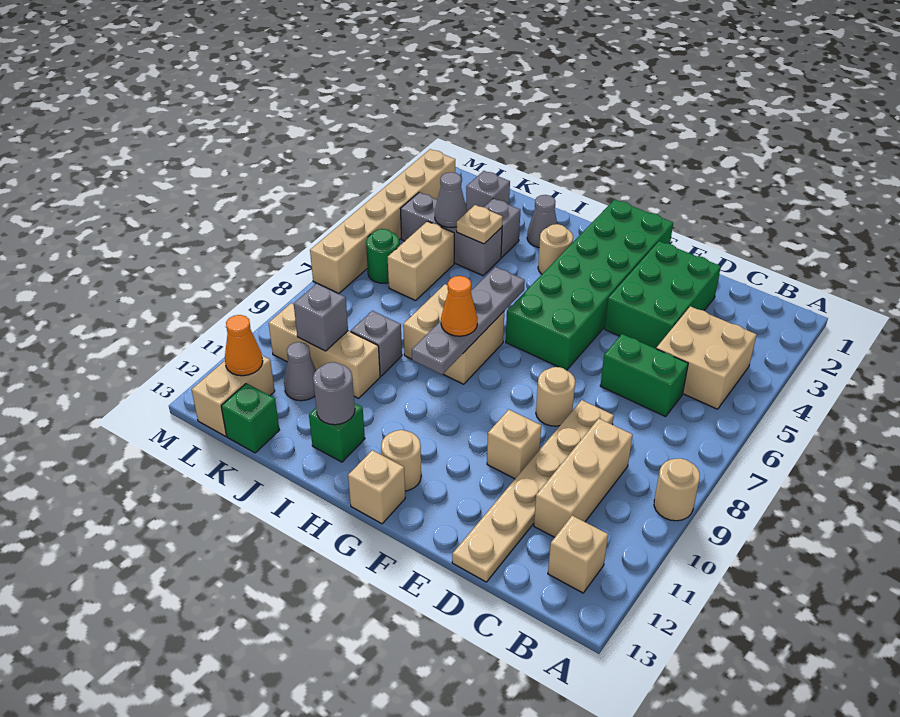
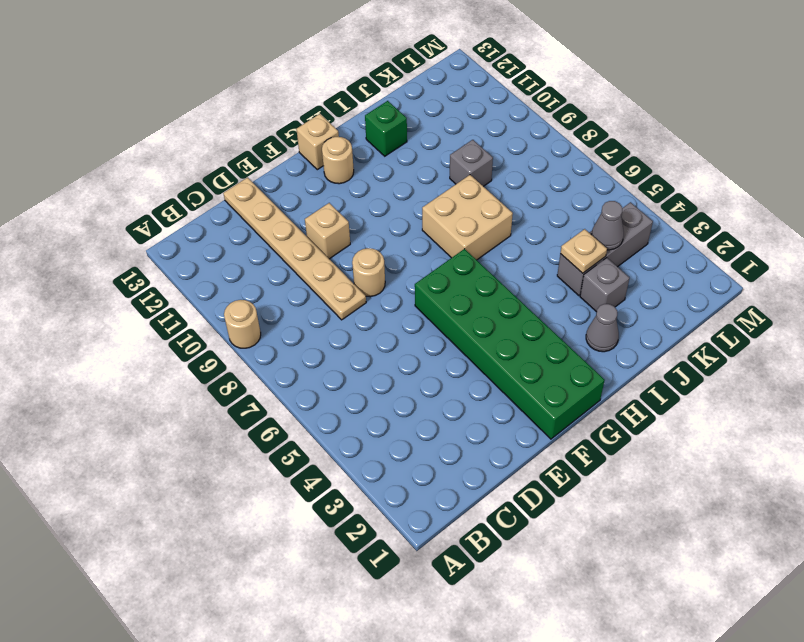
none -> tan 2x2 brick [656,306,757,409]
none -> tan 1x1 brick [548,516,608,593]
none -> green 1x2 brick [600,334,688,417]
none -> tan 1x3 brick [534,419,633,537]

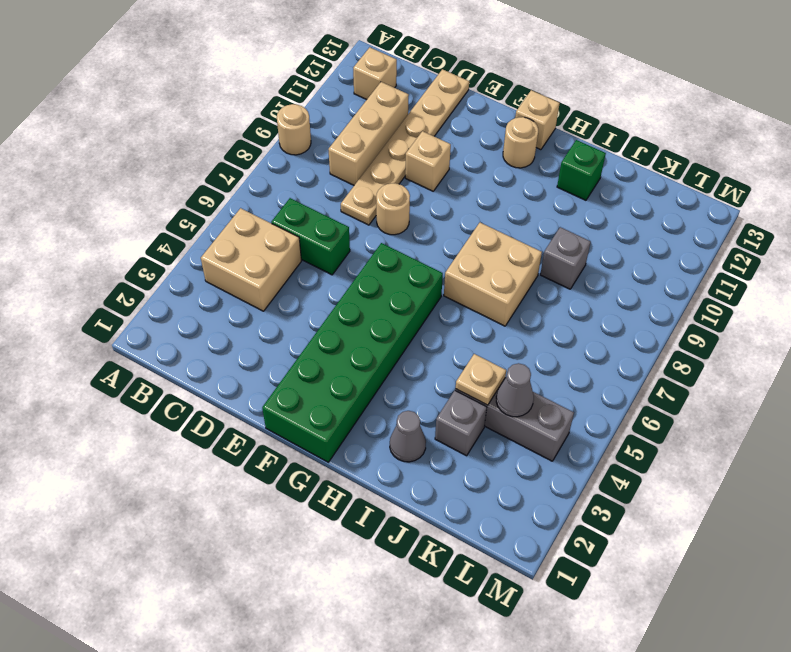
none -> green 2x3 brick [605,241,721,349]
none -> tan 1x1 round brick [538,224,573,274]
none -> tan 1x3 brick [269,303,380,398]
none -> grey 1x1 brick [466,171,510,212]

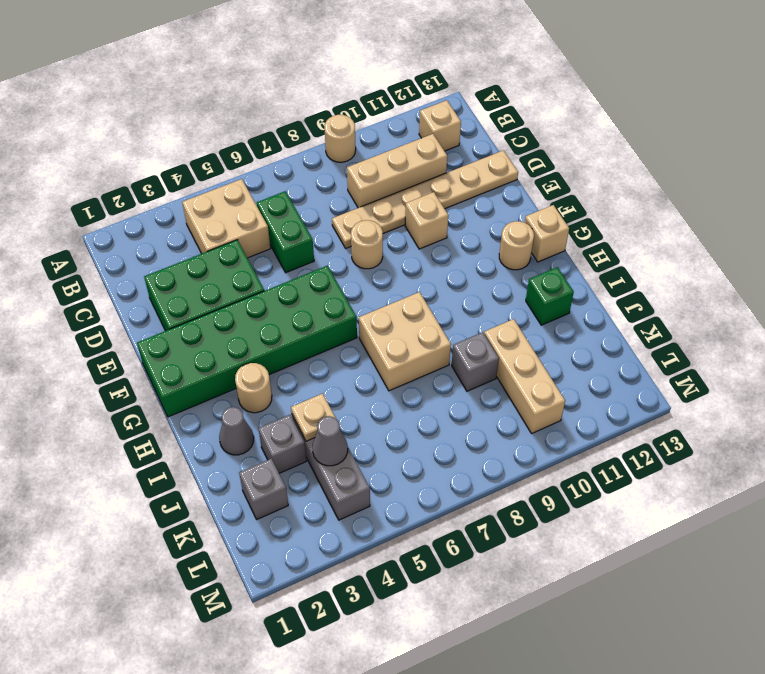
none -> tan 1x2 brick [388,221,454,301]
none -> grey 1x1 cone [284,342,316,401]
none -> green 1x1 brick [221,383,279,453]
none -> green 1x1 round brick [366,229,399,283]

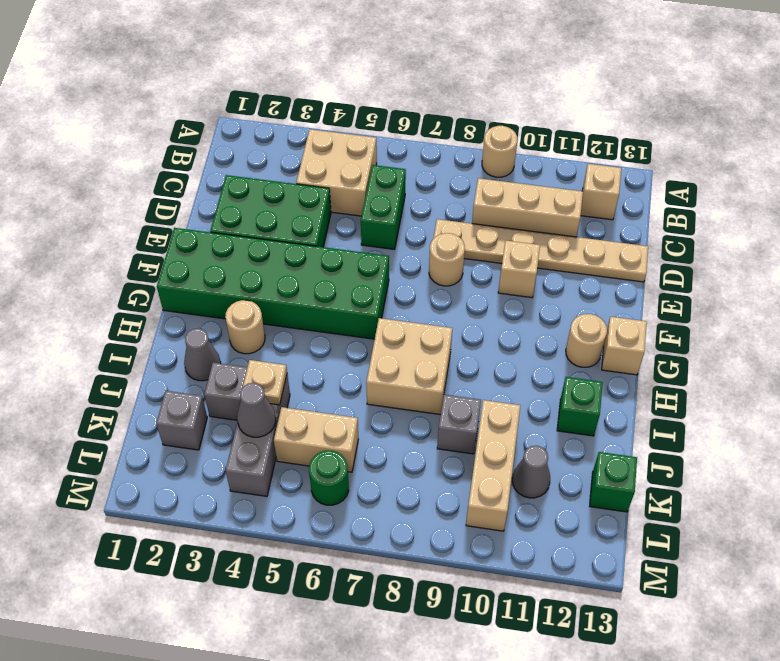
none -> tan 1x2 brick [192,356,275,436]
none -> tan 1x6 brick [310,149,455,294]
none -> grey 1x4 plate [412,267,525,374]
none -> grey 1x1 round brick [313,362,355,425]

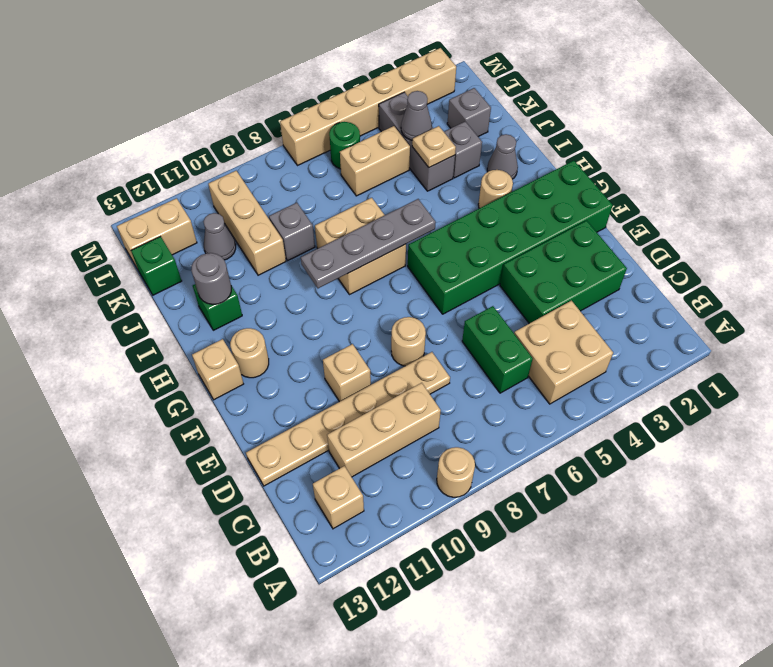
none -> grey 1x1 brick [294,284,348,351]
none -> orange 1x1 cone [225,315,263,376]
none -> orange 1x1 cone [441,276,477,336]

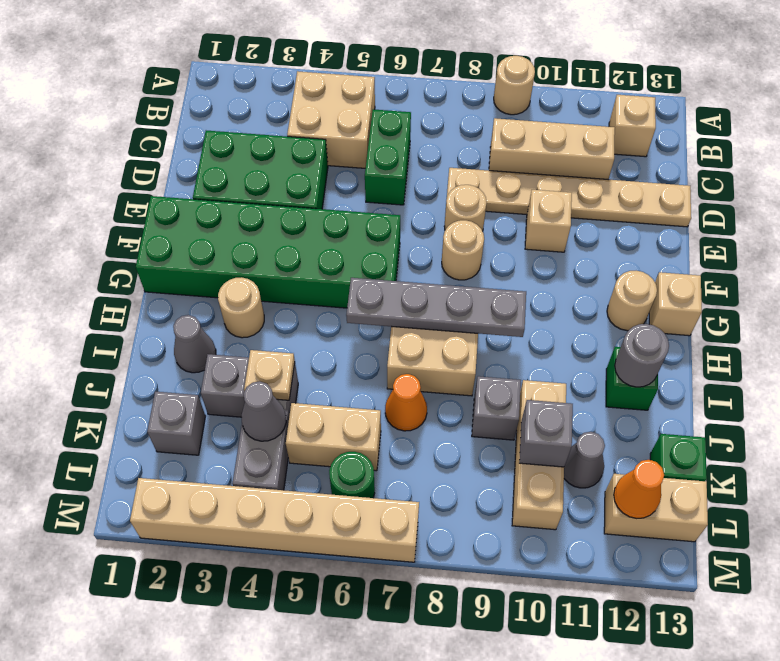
tan 1x1 round brick [442,220,484,280] -> none
orange 1x1 cone [385,374,427,431] -> orange 1x1 cone moved to [441,276,477,336]

